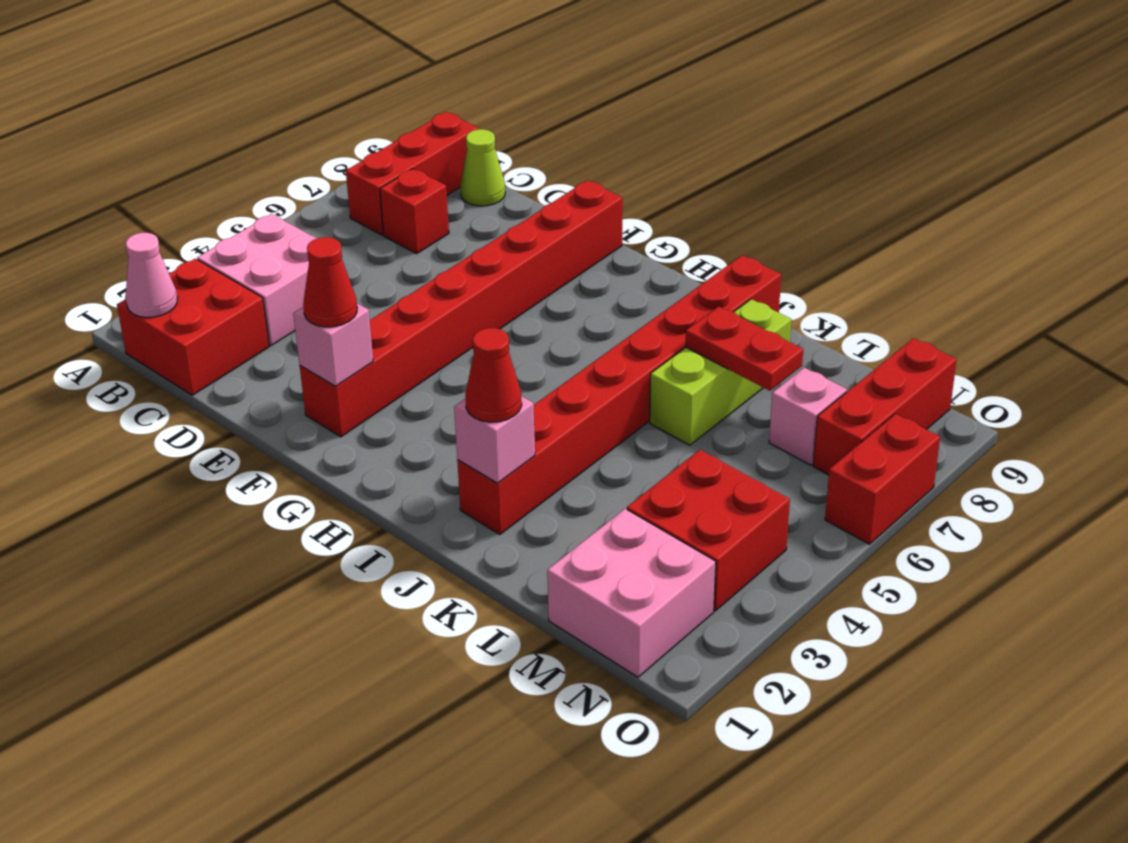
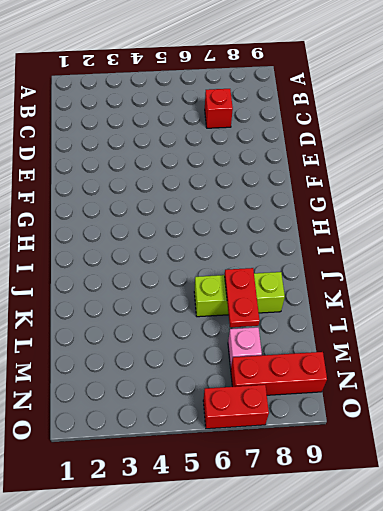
none -> red 2x2 brick [117,259,269,395]
none -> pink 2x2 brick [197,214,317,346]
none -> red 1x3 brick [346,112,478,235]

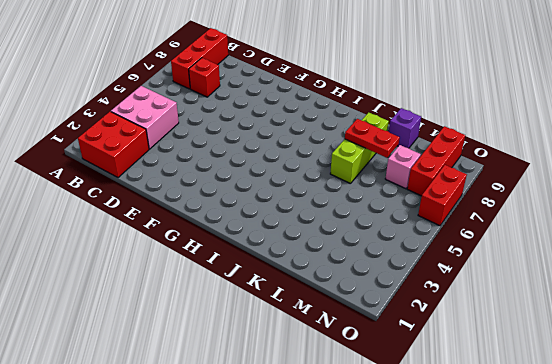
purple 1x1 brick [389,108,421,148] -> none
none -> lime 1x1 cone [460,129,505,206]
none -> red 1x8 brick [300,180,623,437]
none -> red 1x8 brick [457,255,781,534]

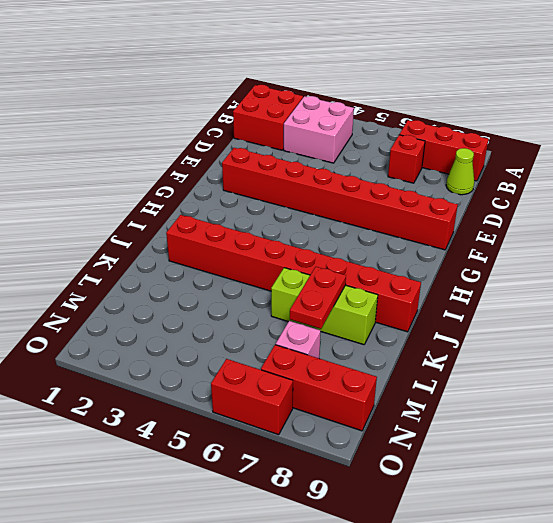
none -> pink 2x2 brick [547,509,716,677]
none -> red 2x2 brick [627,450,790,611]
none -> pink 1x1 cone [125,233,177,317]

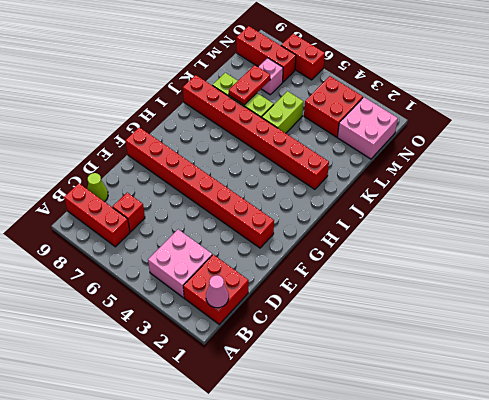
lime 1x2 brick [262,91,303,133] -> none
none -> pink 1x1 brick [293,303,373,386]
none -> pink 1x1 brick [454,396,535,483]
none -> red 1x1 cone [303,237,357,327]

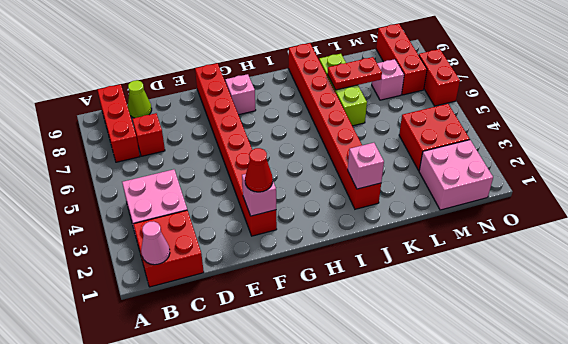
pink 1x1 brick [225,74,256,115] -> none
none -> red 1x1 cone [465,328,522,422]

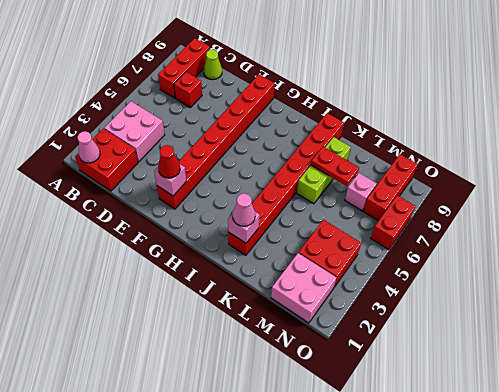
pink 1x1 cone [233,193,255,226] -> red 1x1 cone [465,328,522,422]

